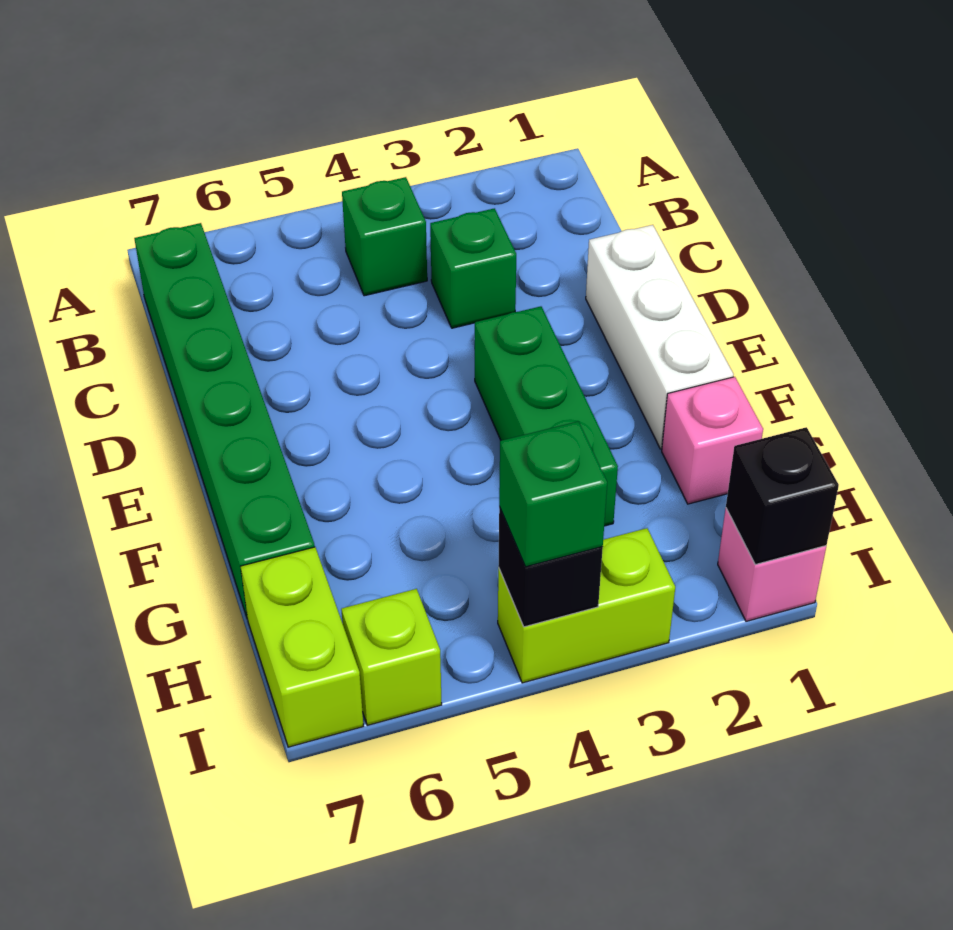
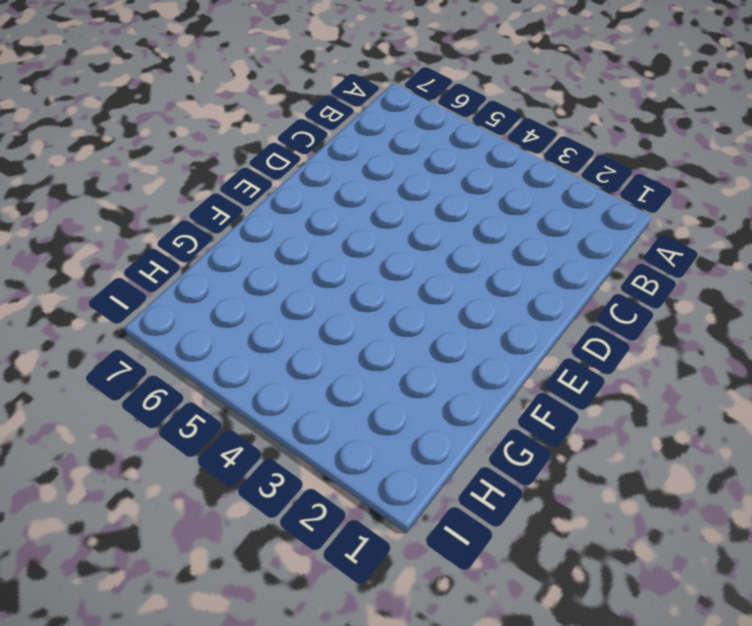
none -> green 1x1 brick [342,177,427,296]
none -> green 1x6 brick [134,223,315,619]
none -> green 1x1 brick [430,208,516,328]

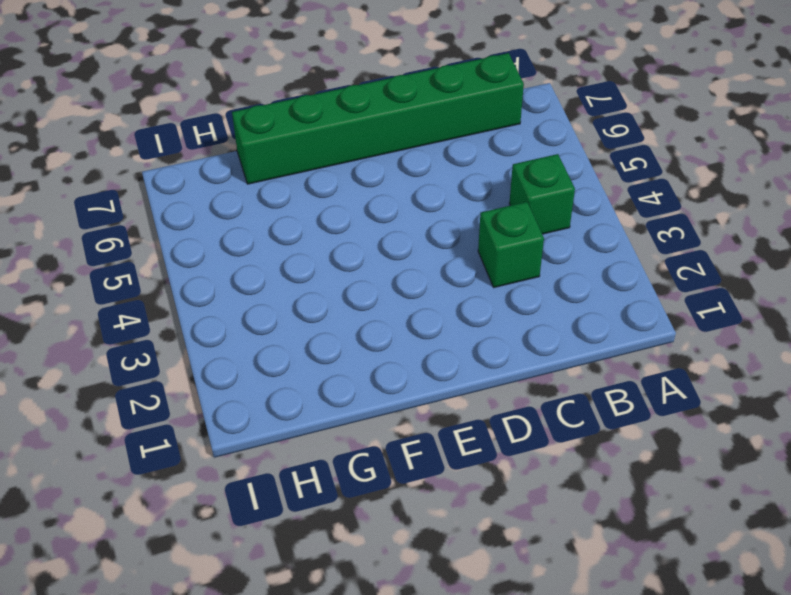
none -> white 1x3 brick [586,225,734,449]
none -> green 1x3 brick [475,306,618,526]
none -> pink 1x1 brick [662,377,763,504]

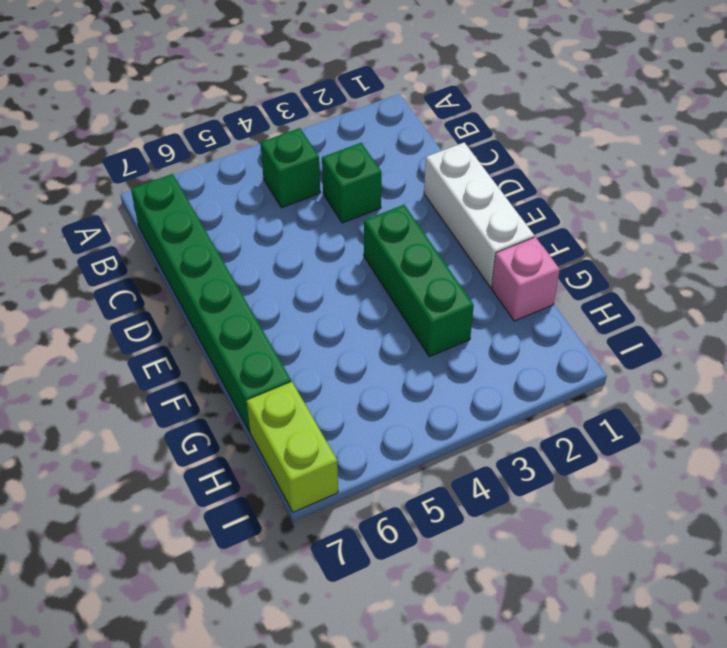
none -> pink 1x1 brick [718,509,826,621]
none -> lime 1x2 brick [498,528,675,683]
none -> lime 1x1 brick [341,589,442,725]

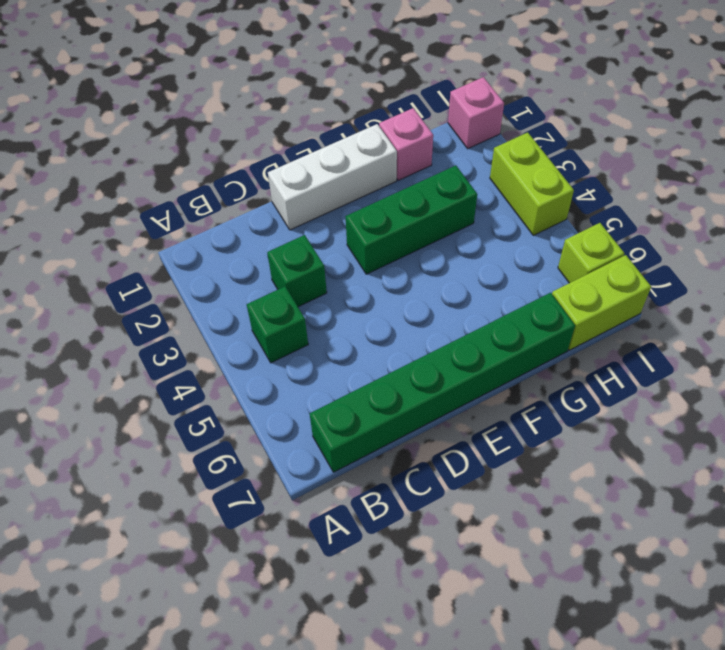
none -> black 1x1 brick [726,427,839,565]
none -> black 1x1 brick [498,507,603,627]
none -> green 1x1 brick [499,421,607,567]

